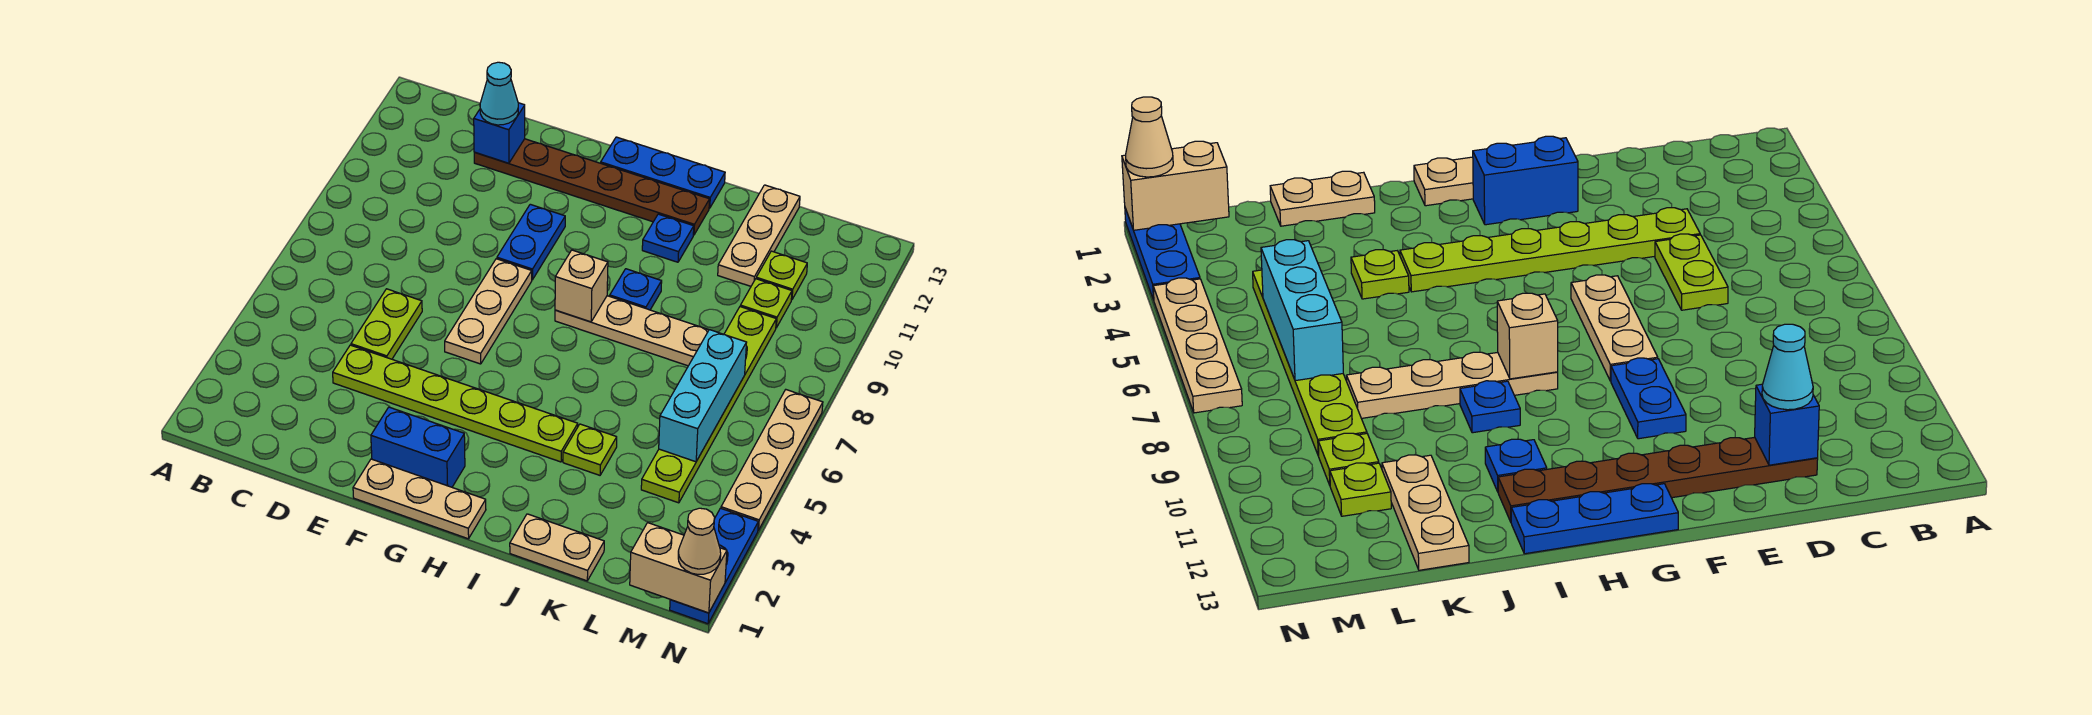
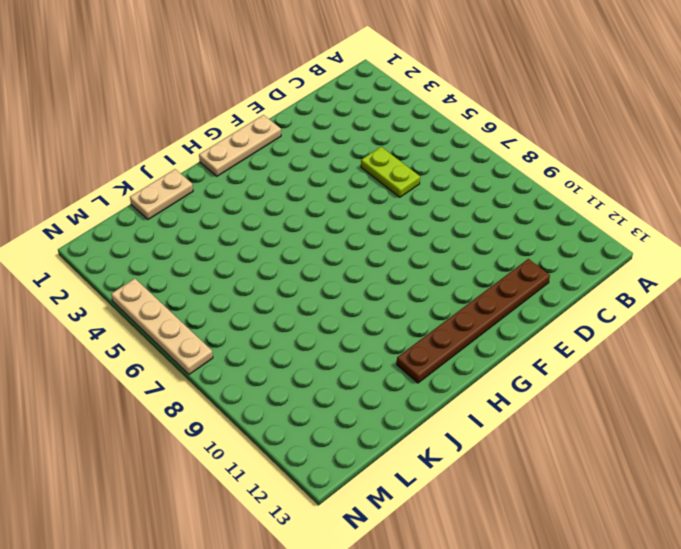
none -> lime 1x6 plate [333,345,578,462]
none -> blue 1x2 brick [371,407,465,487]
none -> tan 1x3 plate [445,259,532,364]

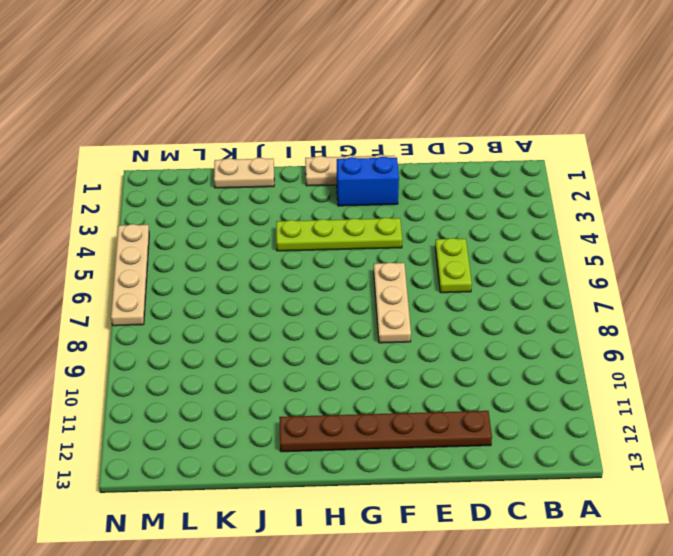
lime 1x4 plate [276,218,402,251] -> lime 1x6 plate [333,345,578,462]
none -> blue 1x2 plate [497,204,565,280]
none -> blue 1x3 plate [601,137,725,208]
none -> tan 1x4 plate [555,296,709,366]

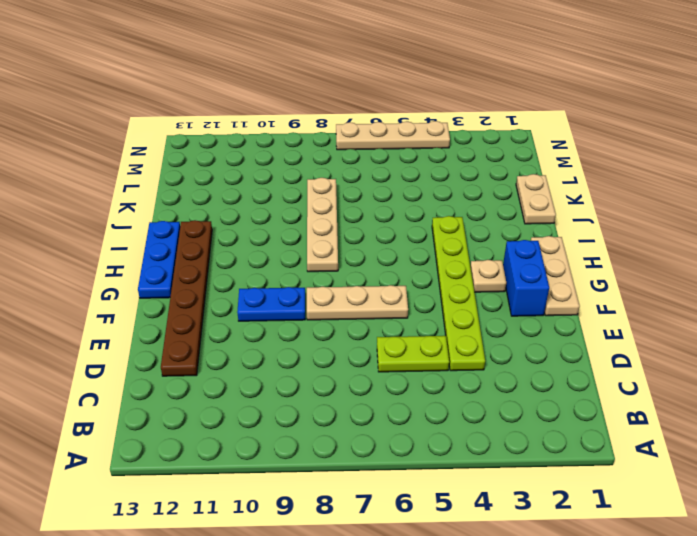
tan 1x1 plate [470,260,506,292] -> none
none -> blue 1x1 plate [610,269,662,310]
none -> blue 1x1 plate [642,214,694,262]
none -> lime 1x1 plate [563,424,617,475]

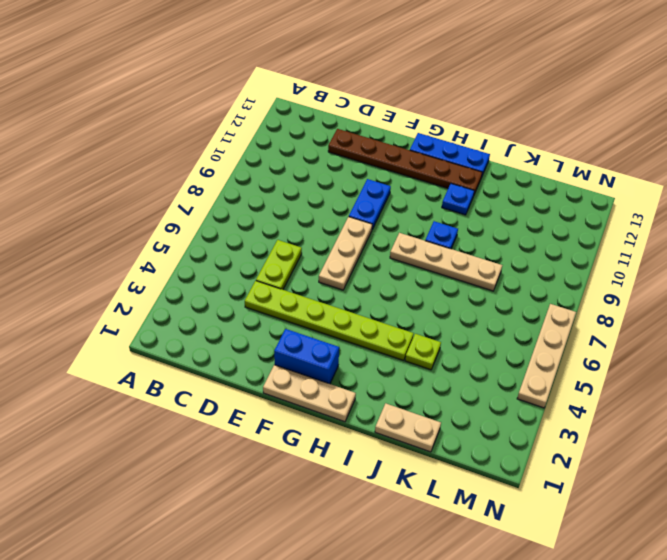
none -> tan 1x3 plate [718,185,800,286]
none -> lime 1x6 plate [641,307,776,503]
none -> lime 1x1 plate [740,279,792,328]

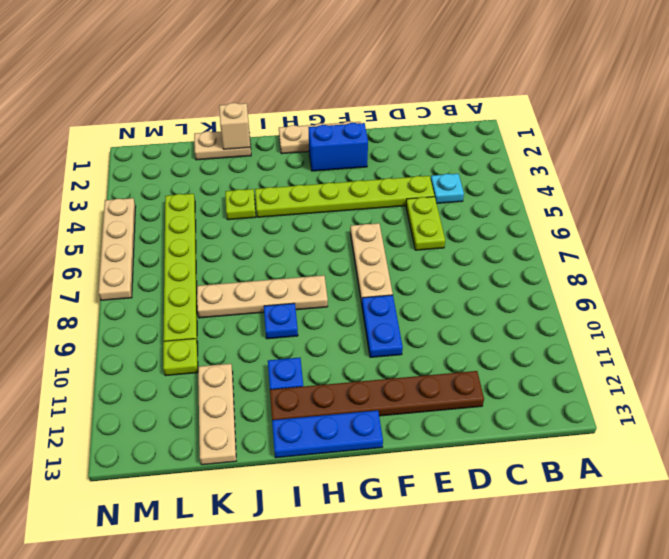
cyan 1x1 plate [431,174,464,203] -> none
tan 1x1 brick [219,103,251,149] -> tan 1x1 brick moved to [555,250,608,322]
none -> lime 1x1 plate [756,251,807,300]
none -> blue 1x3 plate [670,508,758,624]
none -> blue 1x1 brick [474,103,525,163]

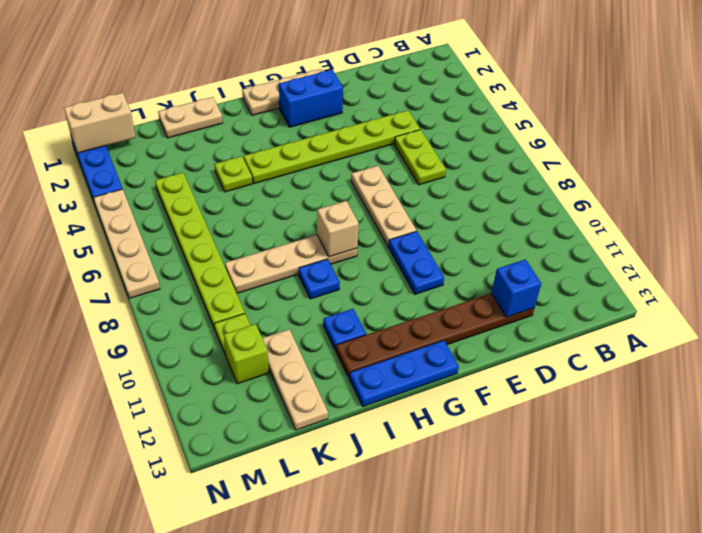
lime 1x1 brick [224,324,269,384] -> lime 1x1 plate [756,251,807,300]
none -> cyan 1x3 brick [659,330,747,462]
none -> cyan 1x1 cone [480,62,518,125]
none -> tan 1x1 cone [678,508,721,574]

